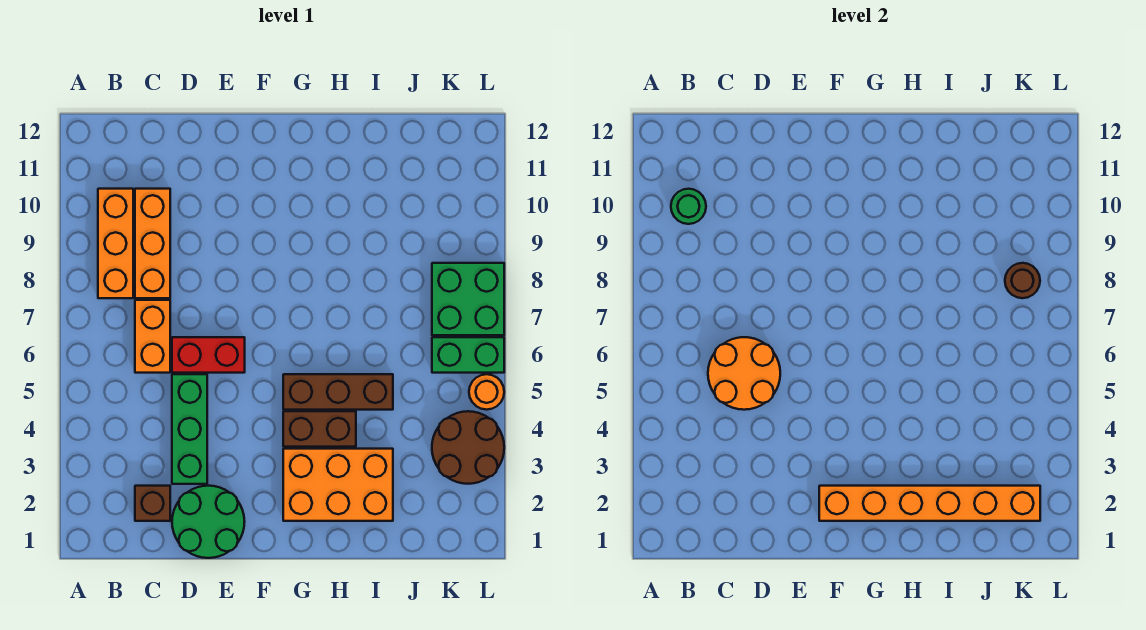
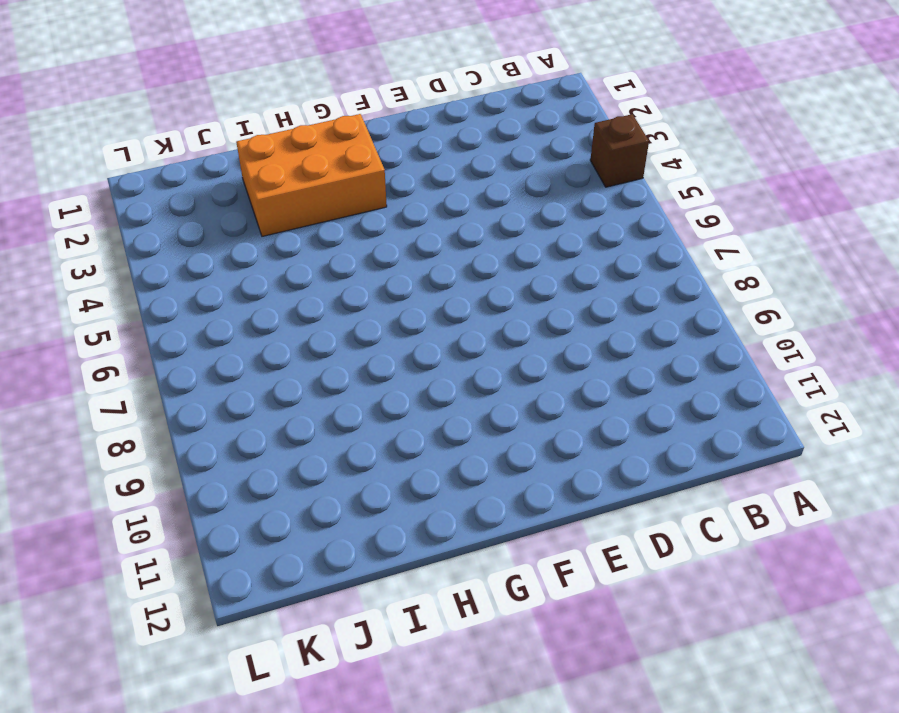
brown 1x1 brick [590,114,649,187] -> brown 1x1 brick moved to [135,486,170,521]
none -> orange 1x3 brick [98,189,133,298]
none -> orange 1x2 brick [135,300,170,373]
none -> orange 1x3 brick [135,189,170,298]

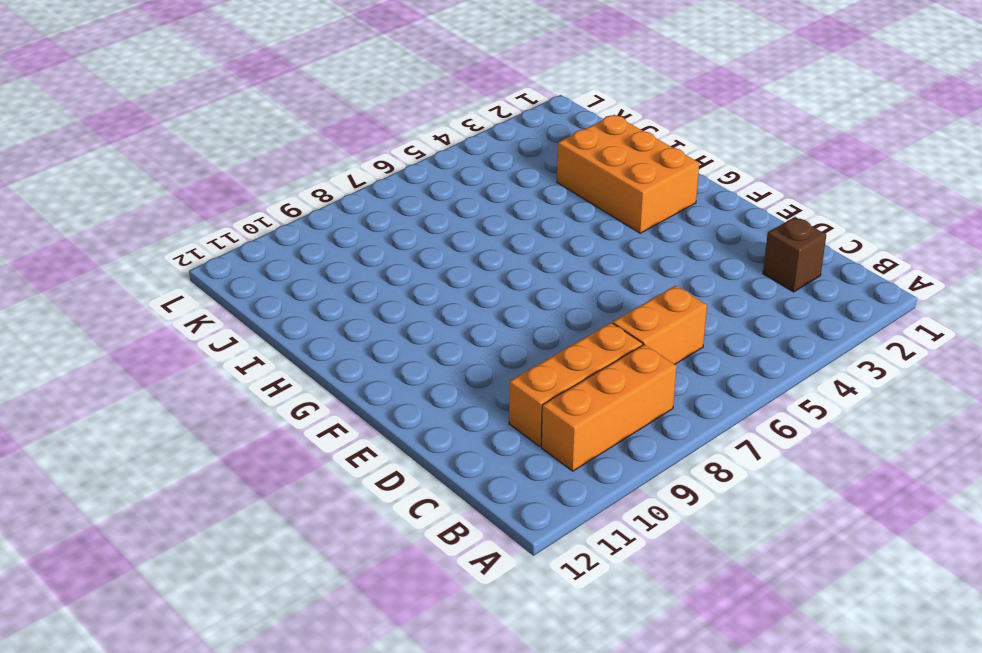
none -> green 2x2 round brick [172,486,245,558]
none -> green 1x3 brick [172,374,207,484]
none -> red 1x2 brick [172,337,245,373]

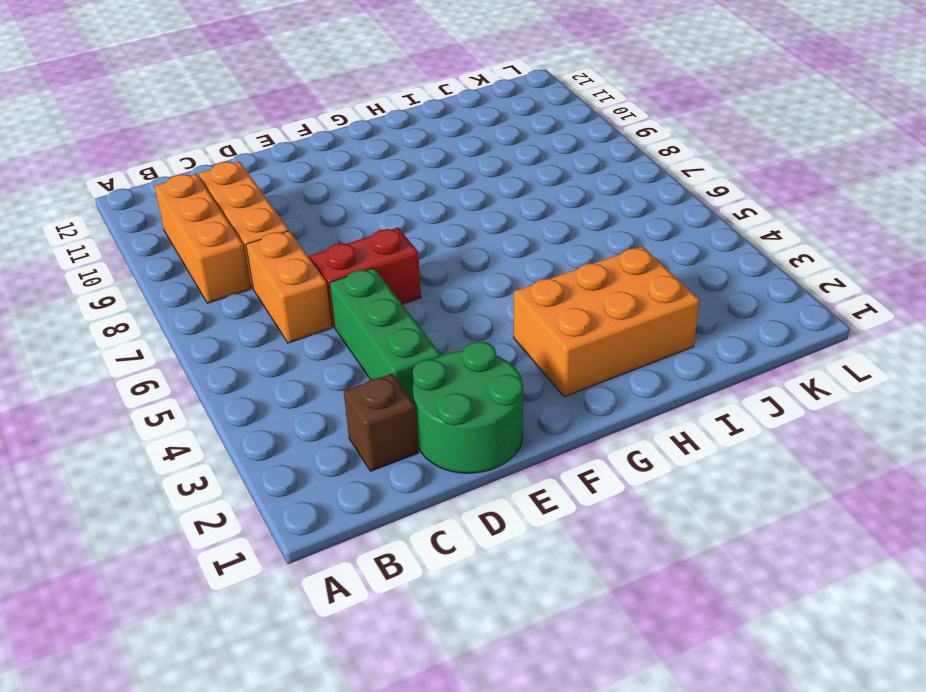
none -> brown 1x2 brick [283,411,356,447]
none -> brown 1x3 brick [283,374,393,410]
none -> brown 2x2 round brick [432,411,504,484]

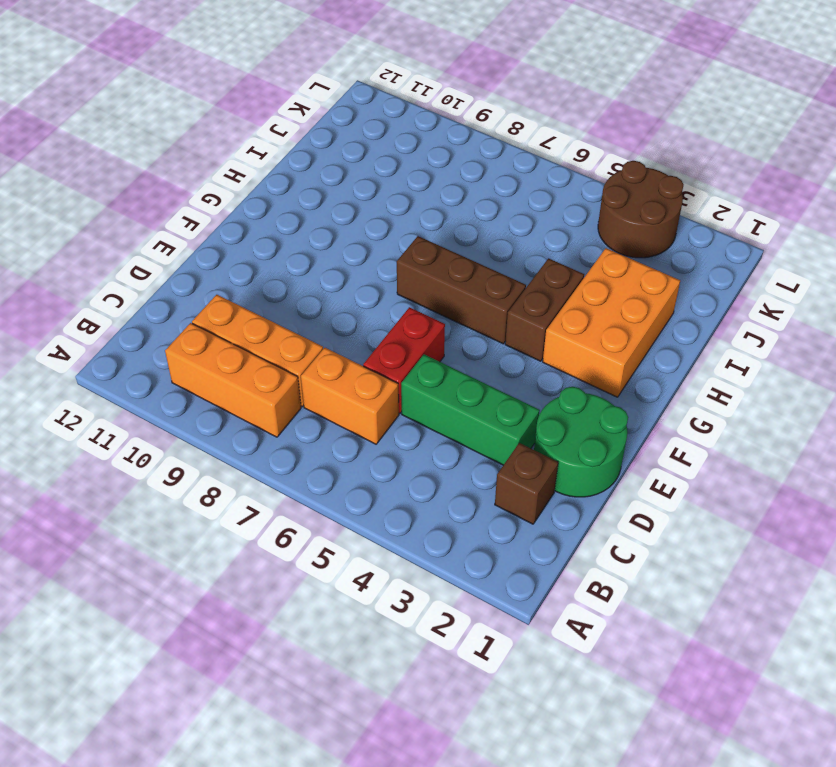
brown 1x3 brick [397,236,526,344] -> brown 1x3 brick turned to [283,374,393,410]
none -> green 1x2 brick [432,337,504,373]
none -> green 2x2 brick [432,263,504,335]
none -> orange 1x1 round brick [469,374,504,410]

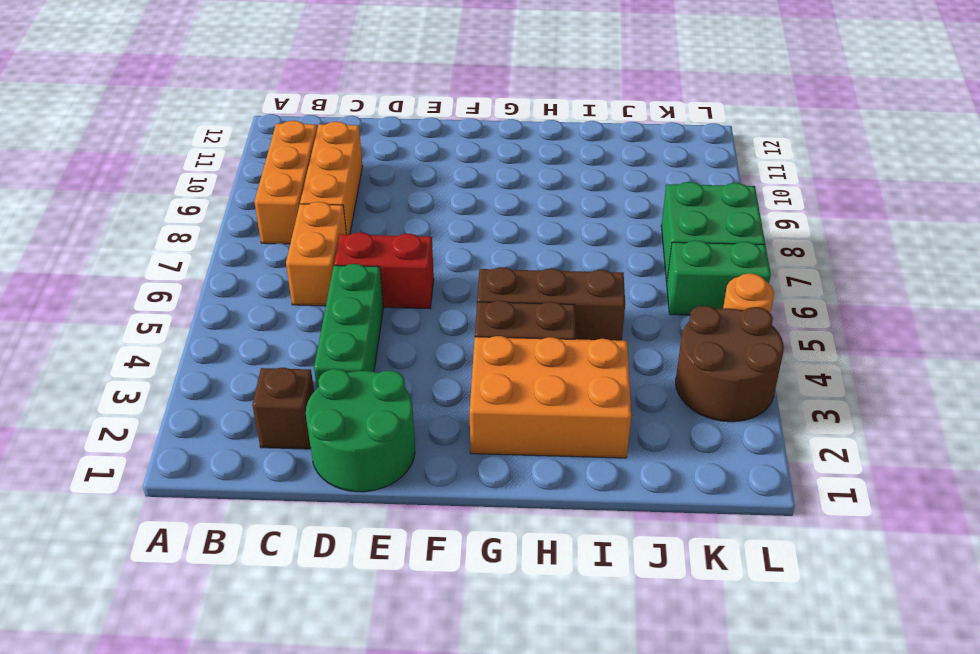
none -> green 1x1 round brick [671,189,706,224]
none -> orange 2x2 round brick [708,337,780,410]
none -> orange 1x6 brick [819,486,1040,521]

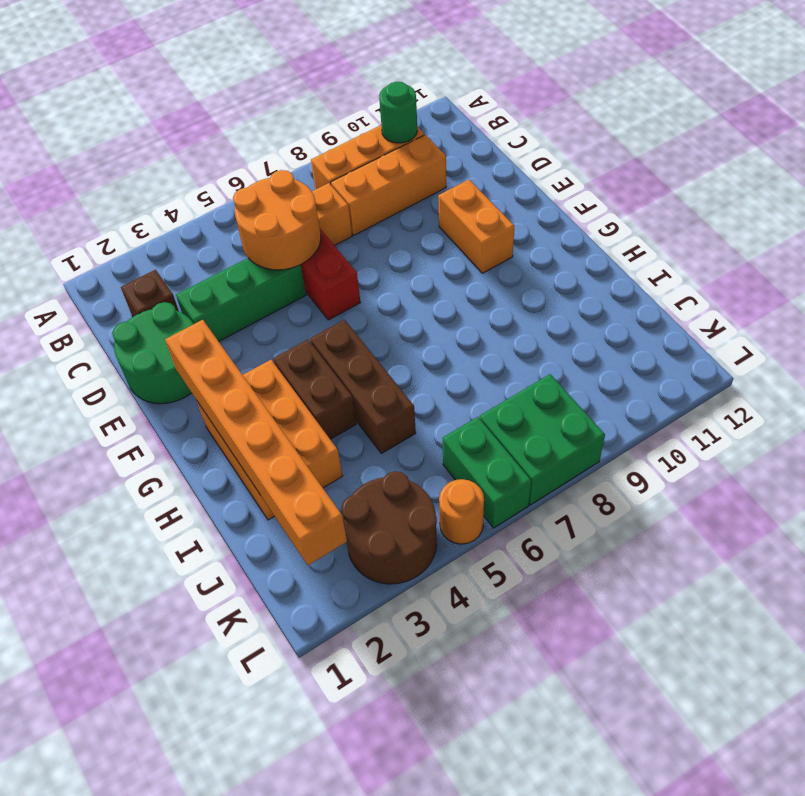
orange 1x2 brick [438,180,514,273] -> none
none -> brown 1x1 round brick [1005,263,1040,298]

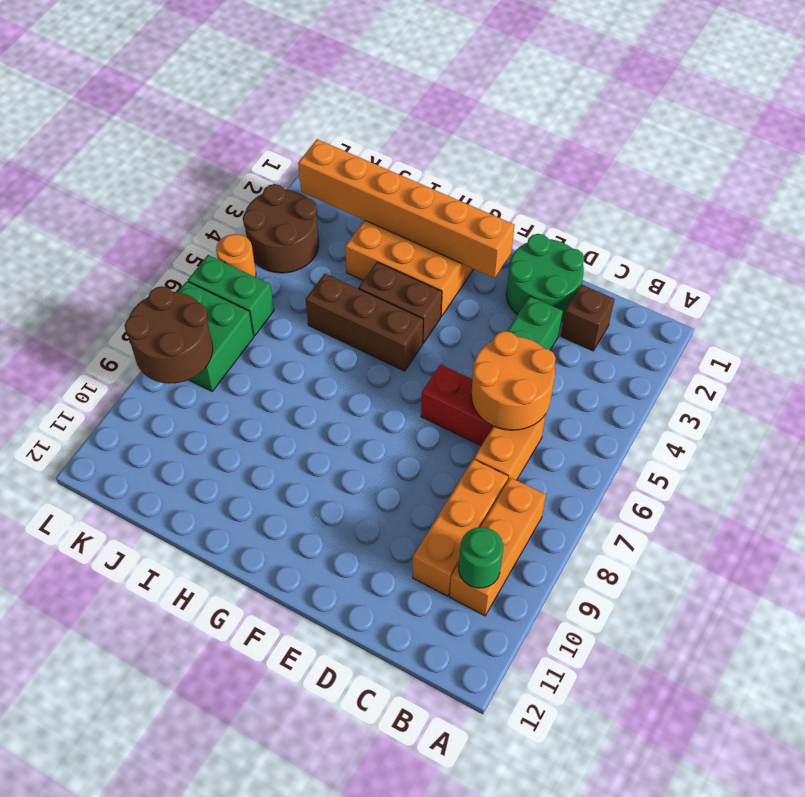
brown 2x2 round brick [124,286,213,384] -> brown 1x1 round brick [1005,263,1040,298]

